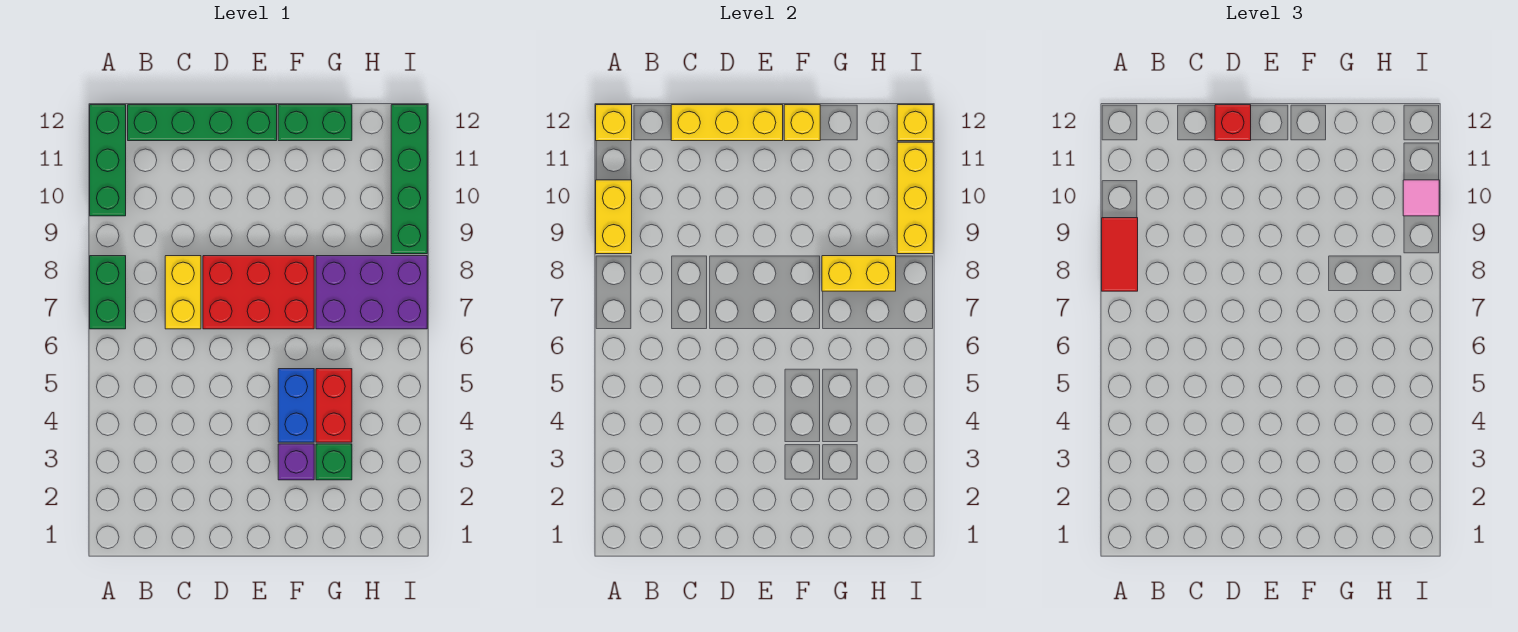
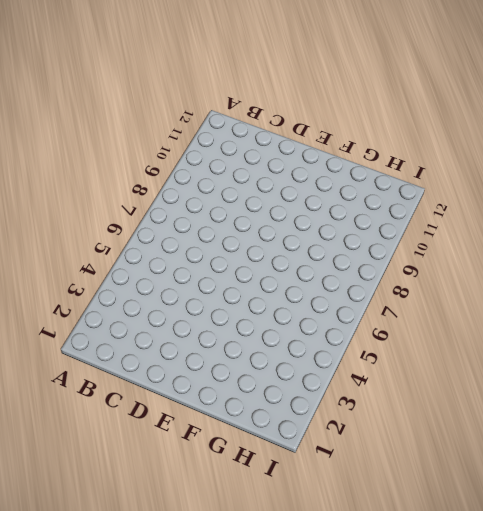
none -> green 1x2 brick [90,256,126,329]
none -> green 1x3 brick [90,105,126,216]
none -> green 1x4 brick [128,105,277,141]

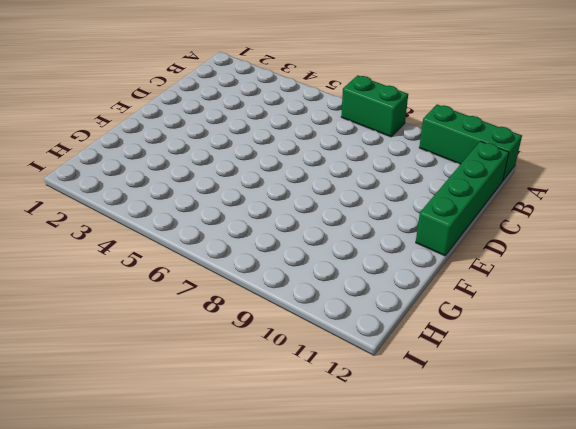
none -> yellow 1x2 brick [165,256,201,329]
none -> red 2x3 brick [203,256,314,329]
none -> purple 1x1 brick [278,444,314,480]

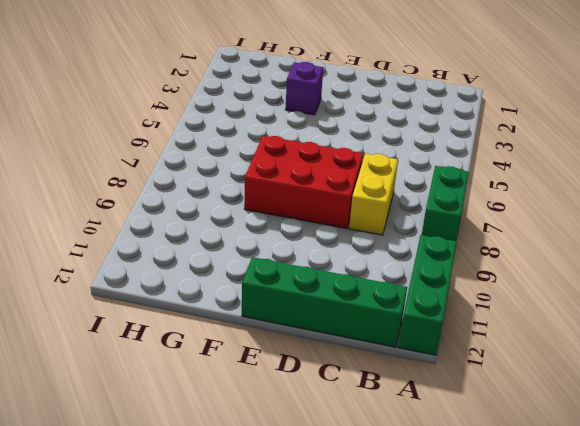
none -> blue 1x2 brick [278,369,314,442]
none -> green 1x2 brick [278,105,352,141]
none -> green 1x1 brick [316,444,352,480]

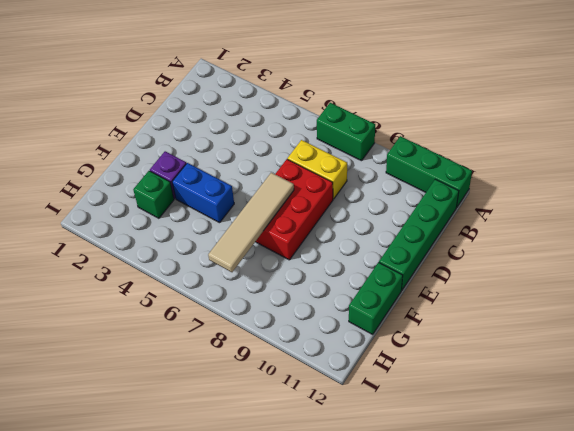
tan 1x4 tile [208,173,294,272] -> none
none -> red 1x2 brick [316,369,352,442]
none -> purple 2x3 brick [316,256,427,329]
none -> green 1x4 brick [391,105,427,254]

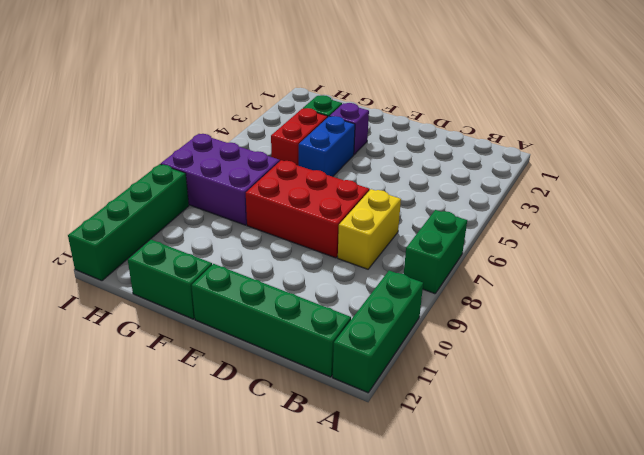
none -> yellow 1x2 brick [596,180,632,254]
none -> yellow 1x1 brick [596,105,632,141]
none -> yellow 1x3 brick [671,105,783,141]

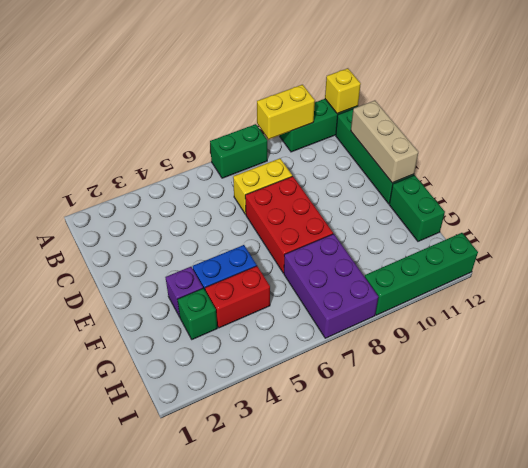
tan 1x3 brick [351,101,418,183] -> yellow 1x3 brick [671,105,783,141]
none -> yellow 1x1 brick [784,105,820,141]
none -> yellow 1x2 brick [822,256,896,291]
none -> yellow 1x3 brick [897,142,933,254]

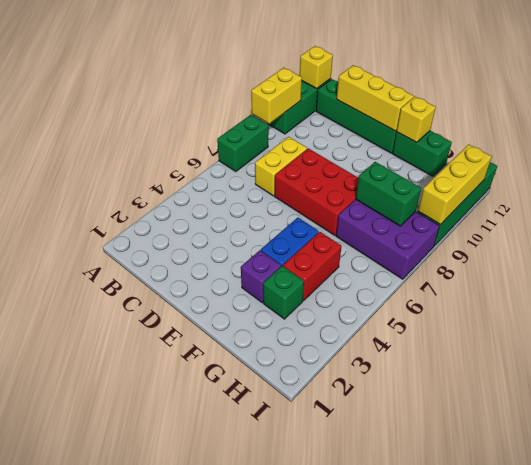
green 1x2 brick [356,162,421,226] -> yellow 1x2 brick [822,256,896,291]
none -> yellow 1x1 brick [897,105,933,141]
none -> red 1x2 tile [1102,218,1138,291]
none -> red 1x1 brick [1215,105,1251,141]

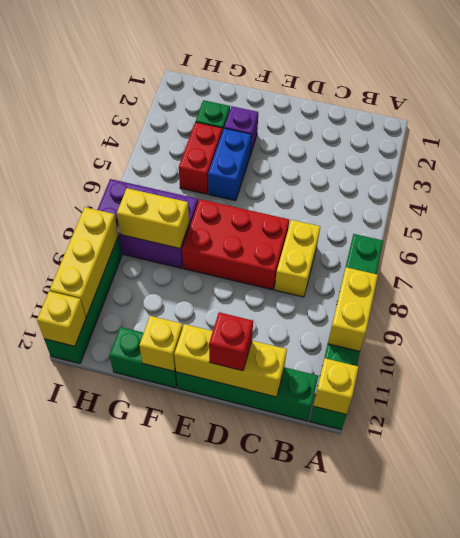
none -> red 1x2 tile [1102,218,1138,291]
none -> pink 1x1 tile [1403,180,1439,216]

